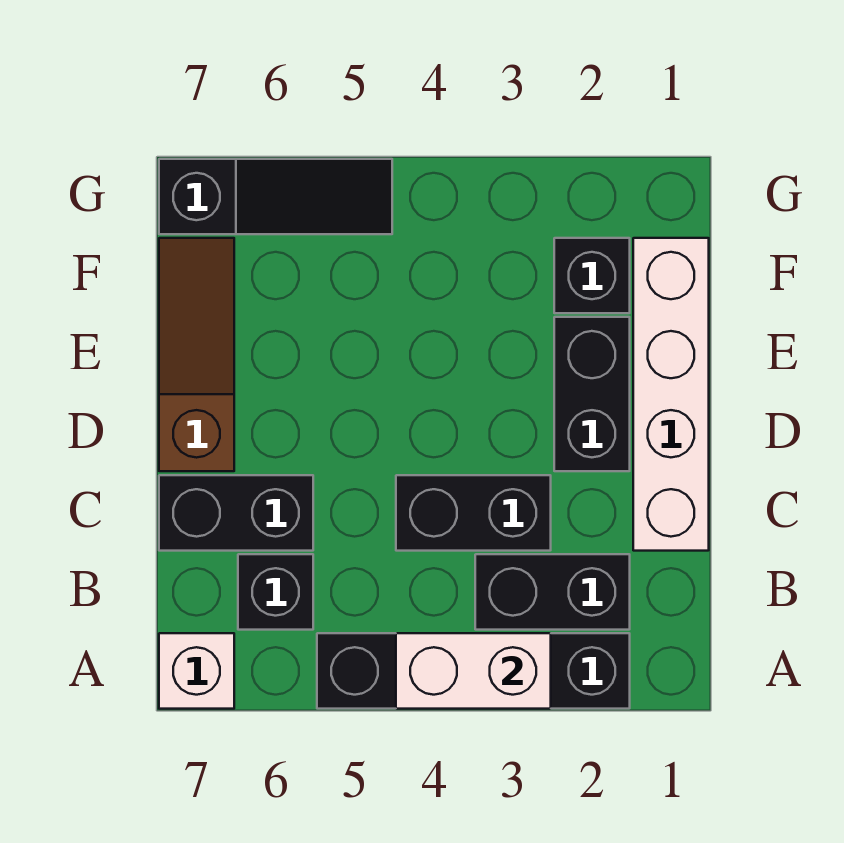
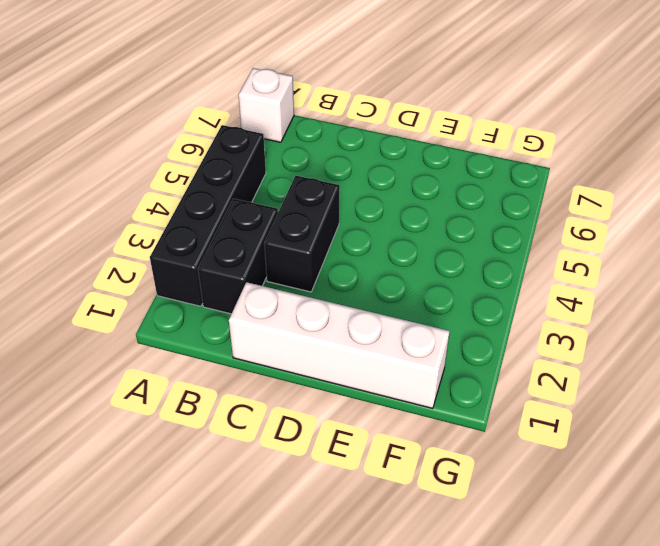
none -> black 1x1 brick [238,554,313,630]
none -> black 1x2 brick [159,475,313,551]
none -> black 1x2 brick [554,317,630,471]

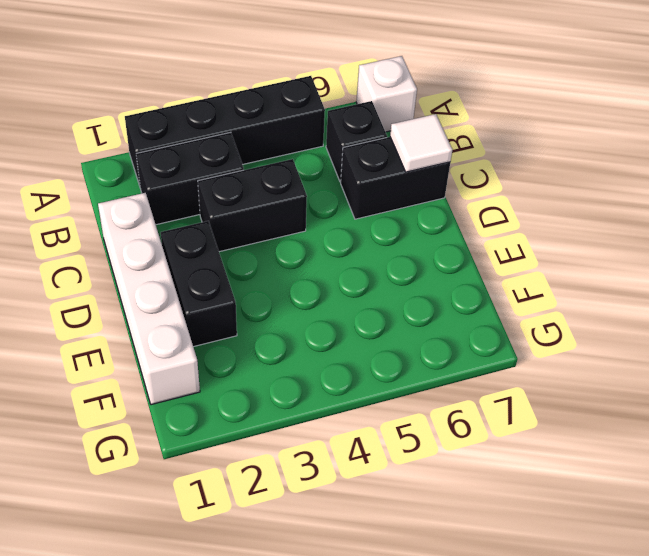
white 1x1 tile [390,114,452,172] -> none
none -> brown 1x3 slope [159,238,234,471]
none -> black 1x1 brick [554,238,630,313]
none -> black 1x3 slope [159,159,392,234]

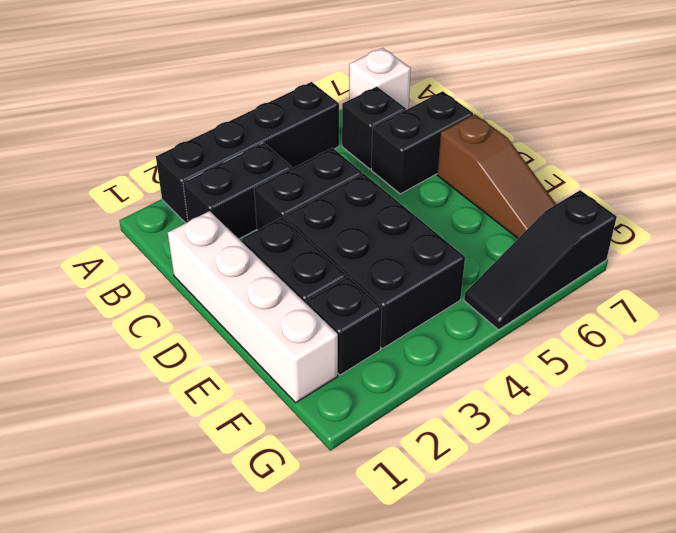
black 2x3 brick [285,174,465,349] -> none
none -> white 1x2 brick [396,633,551,709]

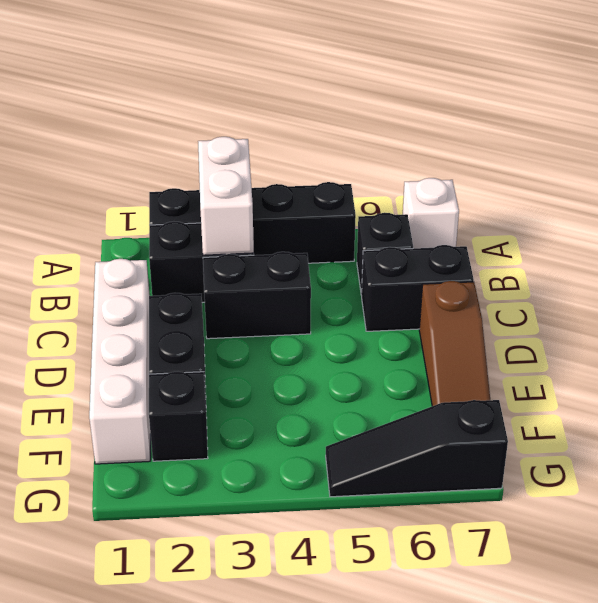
white 1x2 brick [198,137,254,255] -> white 1x2 brick turned to [396,633,551,709]

